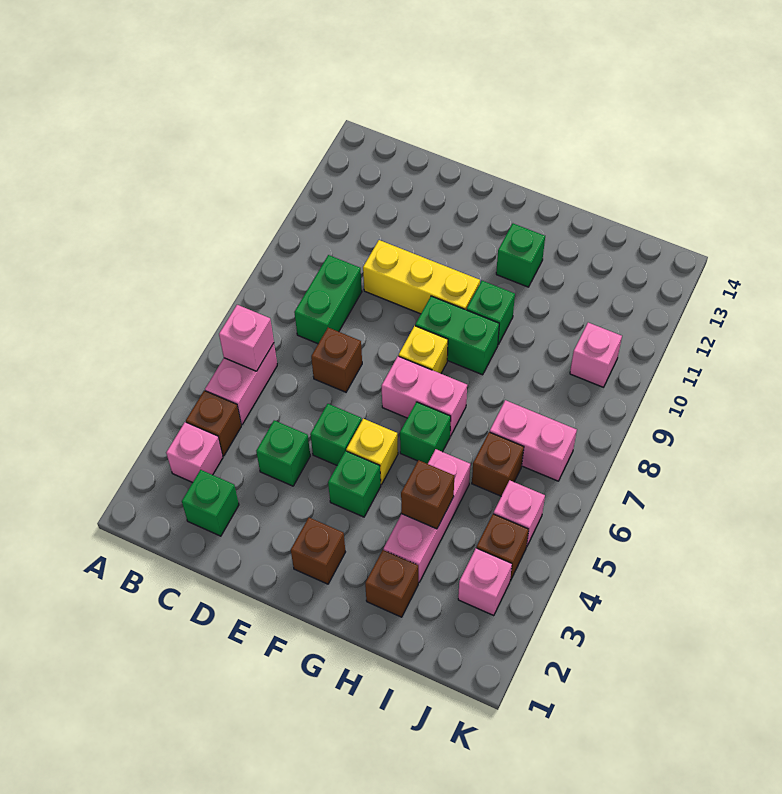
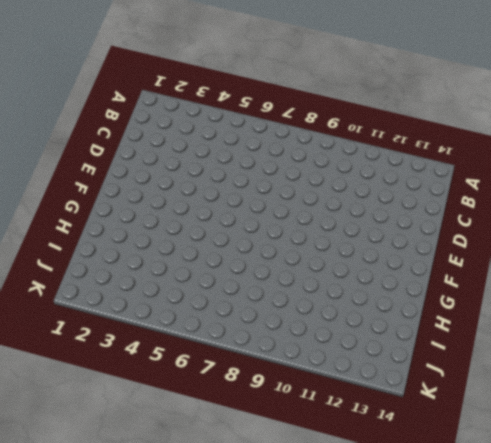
none -> pink 1x1 brick [166,422,223,483]
none -> brown 1x1 brick [186,391,241,456]
none -> pink 1x2 brick [205,343,277,424]

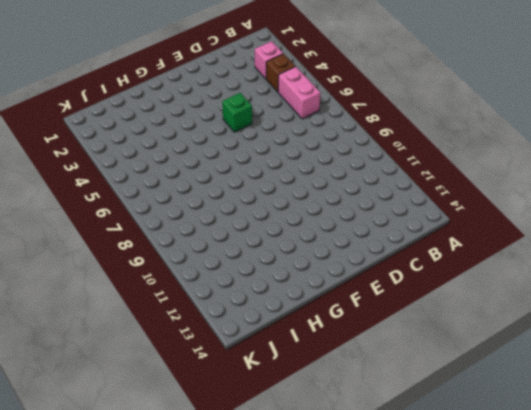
none -> green 1x1 brick [182,470,239,536]
none -> green 1x2 brick [294,255,362,344]
none -> green 1x1 brick [256,420,310,486]

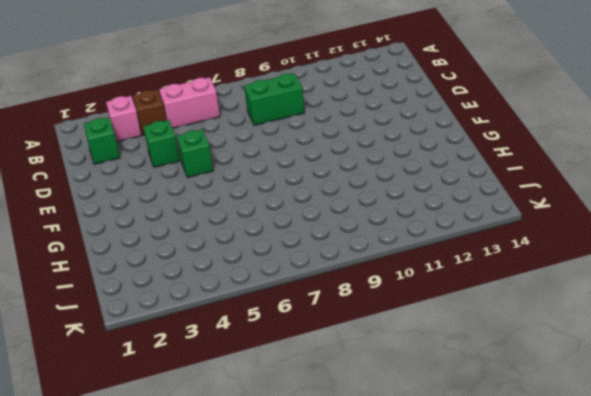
none -> brown 1x1 brick [311,328,362,392]
none -> yellow 1x3 brick [363,240,480,314]
none -> brown 1x1 brick [291,517,345,584]

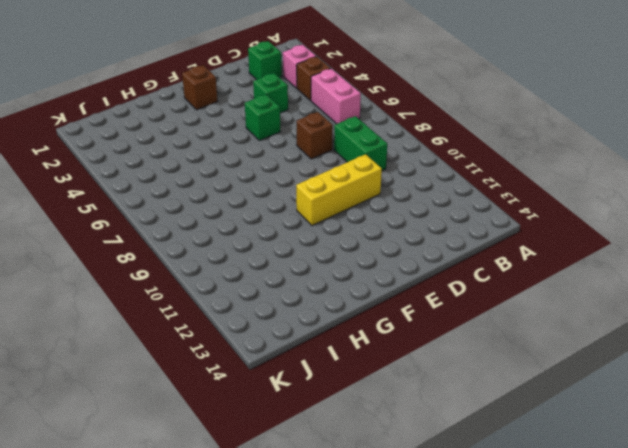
none -> green 1x1 brick [328,451,381,517]
none -> yellow 1x1 brick [346,419,398,485]
none -> pink 1x2 brick [381,356,467,436]

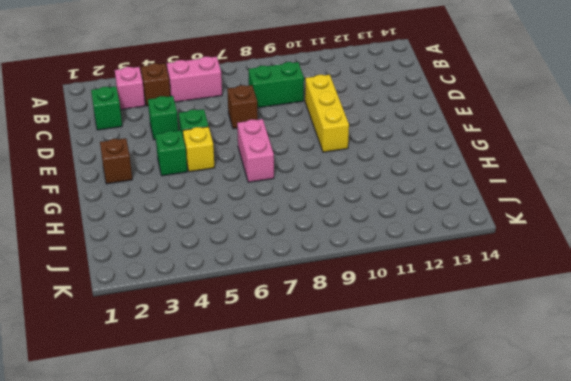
none -> yellow 1x1 brick [399,326,448,374]
none -> green 1x2 brick [415,296,499,375]
none -> green 1x1 brick [400,402,451,464]

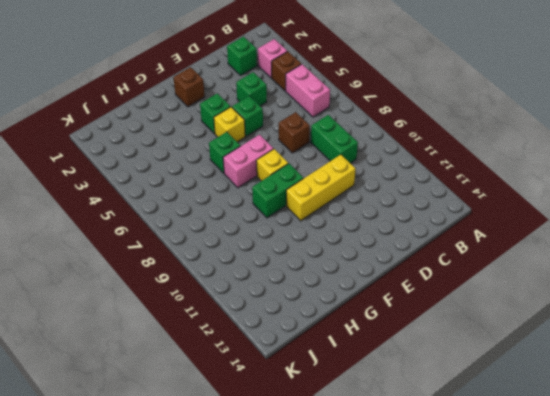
none -> green 1x1 brick [467,281,515,344]
none -> green 1x1 brick [496,224,545,287]
none -> brown 1x1 brick [365,550,418,617]

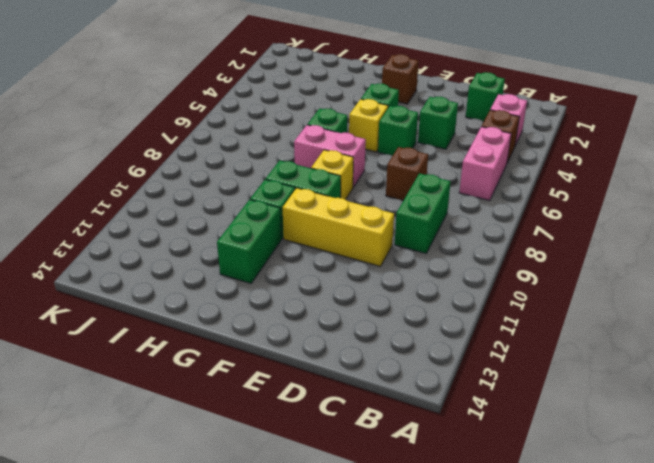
green 1x2 brick [217,200,281,283] -> green 1x1 brick [496,224,545,287]
none -> brown 1x1 brick [365,550,418,617]
none -> pink 1x3 brick [384,449,470,582]
none -> brown 1x1 brick [472,432,524,496]

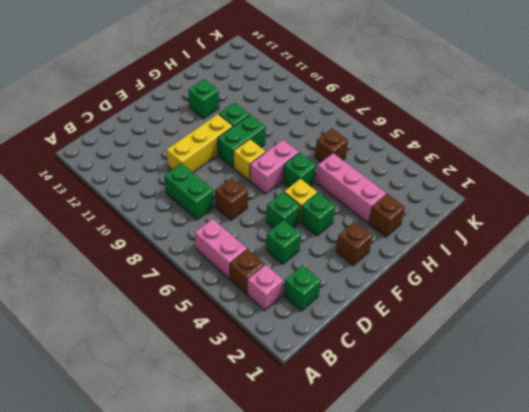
none -> pink 1x2 brick [490,400,577,481]
none -> pink 1x1 brick [458,548,512,616]
none -> brown 1x1 brick [477,514,529,581]

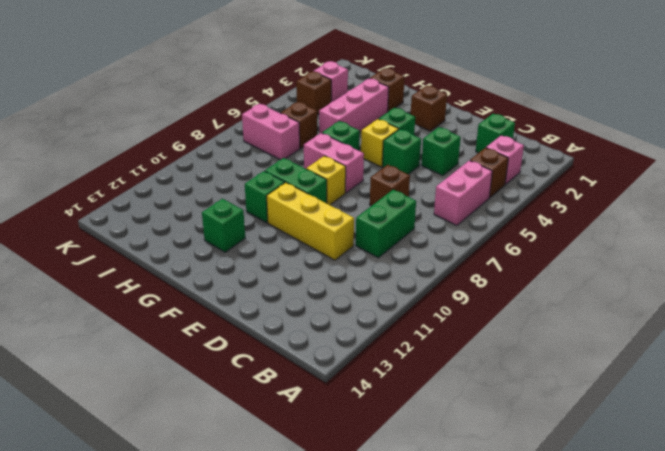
none -> pink 1x1 brick [493,480,545,547]
none -> pink 1x1 brick [570,323,622,387]
none -> pink 1x1 brick [219,305,274,371]

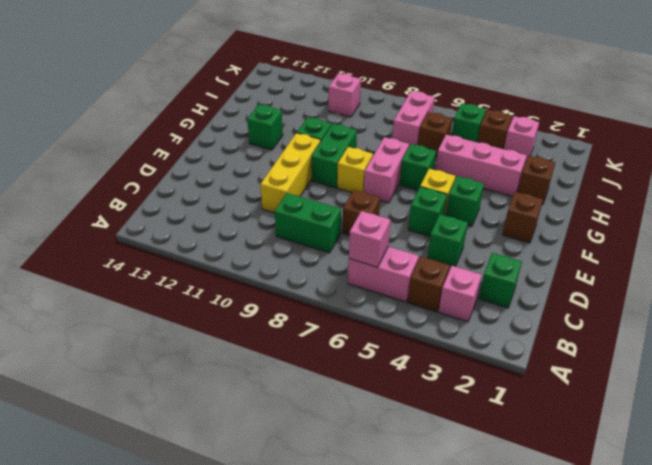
green 1x1 brick [452,103,486,142] -> pink 1x1 brick [493,480,545,547]
none -> brown 1x1 brick [401,460,454,529]

